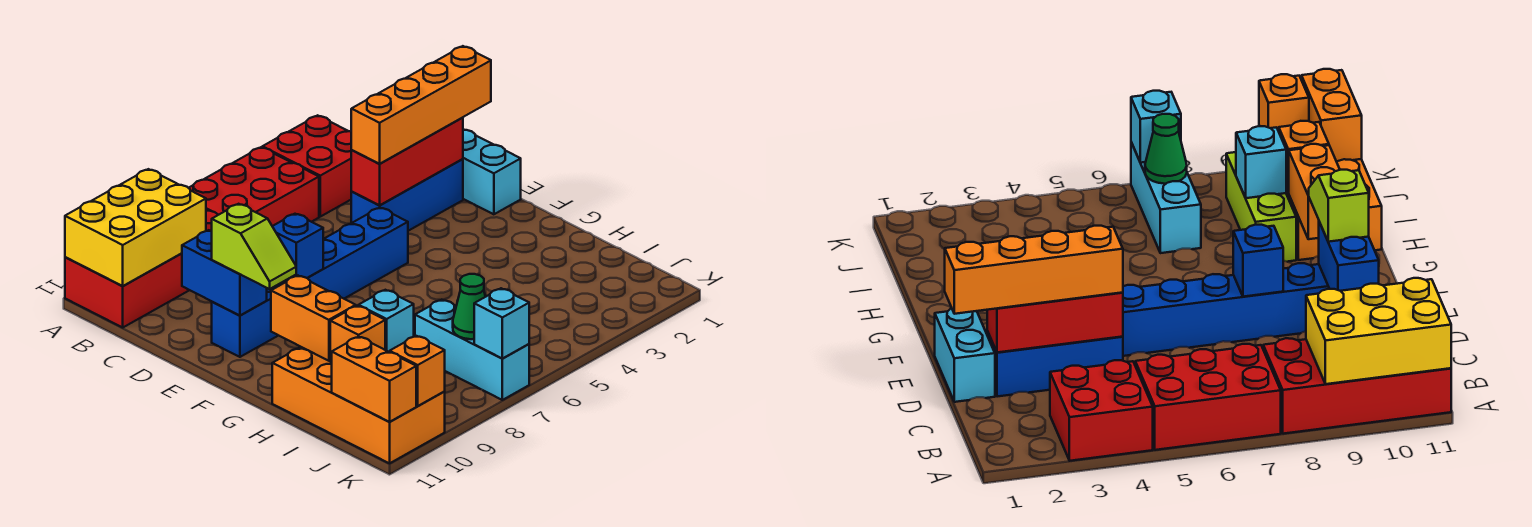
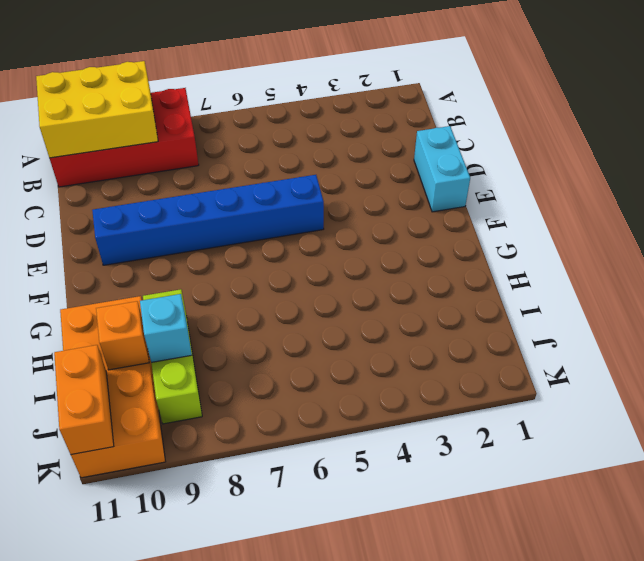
none -> red 2x2 brick [262,115,352,217]
none -> red 2x3 brick [189,147,319,226]
none -> blue 1x3 brick [351,159,463,231]

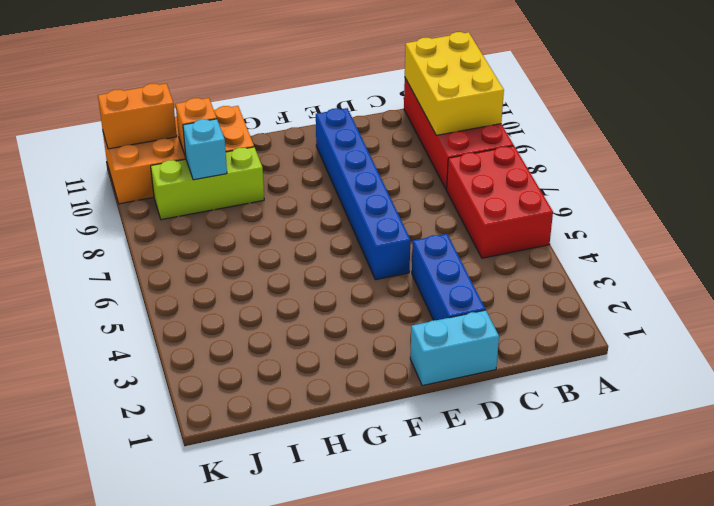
none -> red 2x2 brick [262,115,352,217]
none -> cyan 1x3 brick [415,300,529,400]
none -> red 1x3 brick [351,118,463,205]

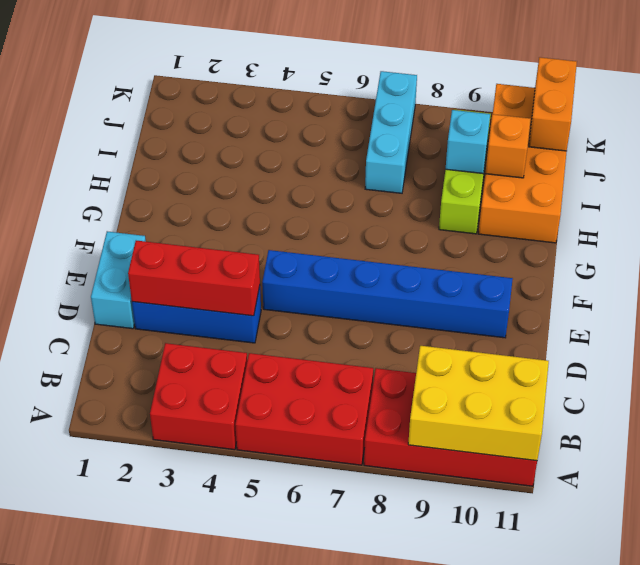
none -> blue 1x2 brick [182,230,267,316]
none -> blue 1x1 brick [272,214,323,278]
none -> orange 1x2 brick [271,276,356,361]

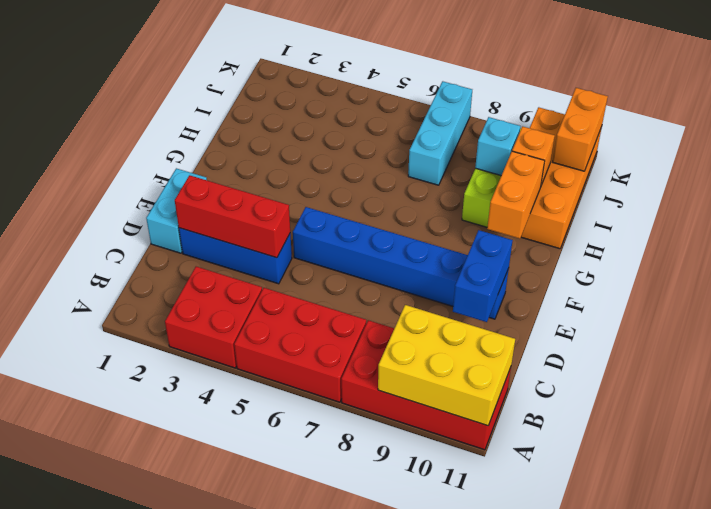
none -> blue 1x1 brick [272,214,323,278]
none -> green 1x1 cone [453,274,485,339]
none -> cyan 1x1 brick [474,288,529,358]

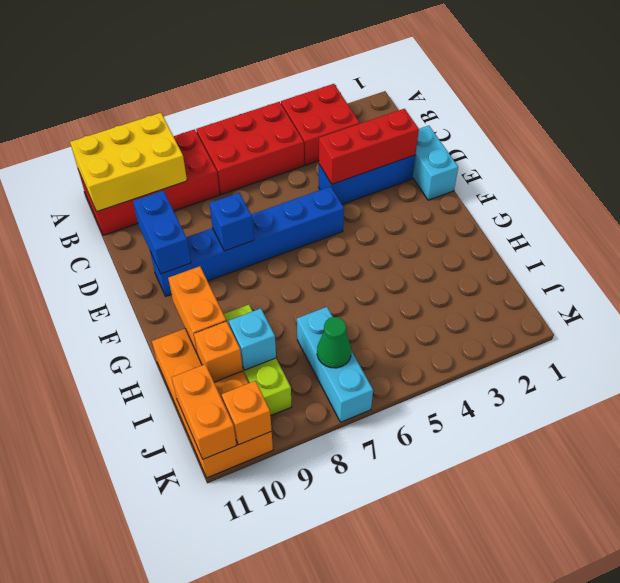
none -> cyan 1x1 brick [474,288,529,358]
none -> orange 1x4 brick [351,46,491,164]
none -> lime 1x2 slope [212,204,296,289]

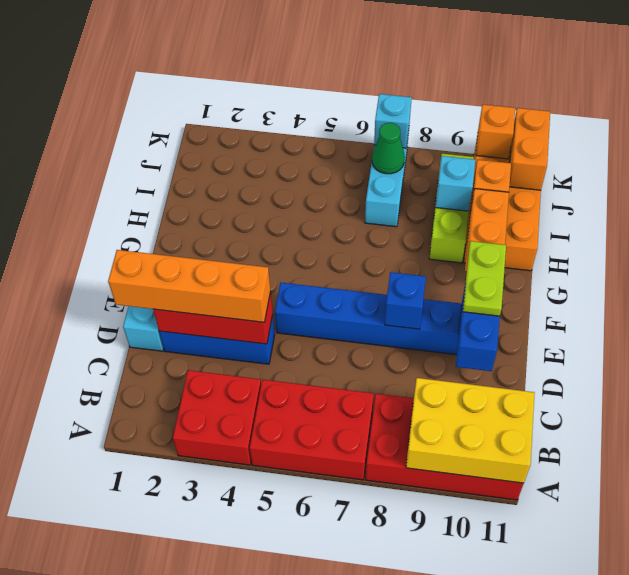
lime 1x2 plate [463,241,506,316] -> lime 1x2 slope [212,204,296,289]

